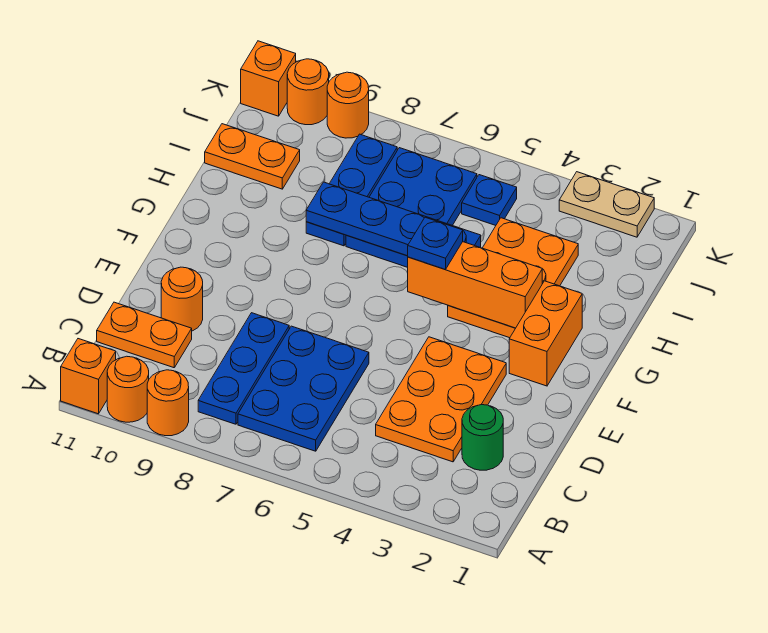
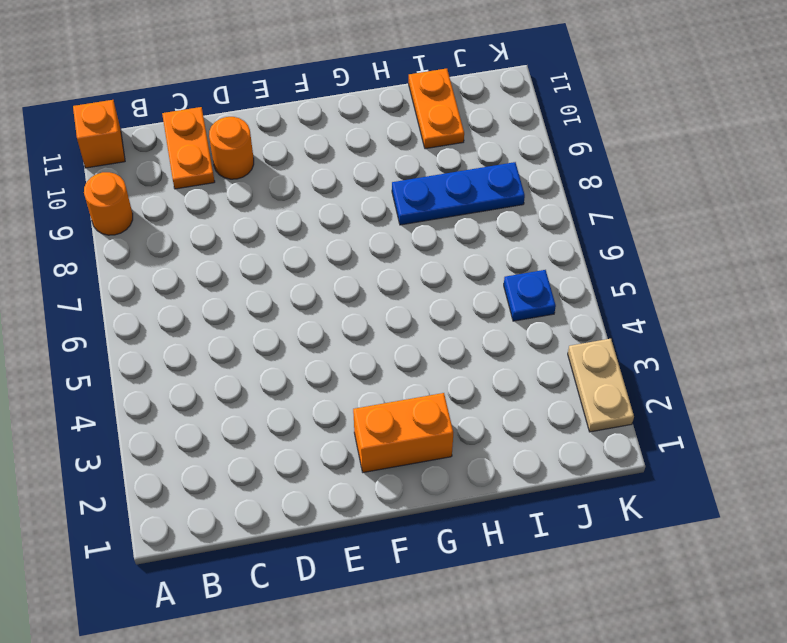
none -> orange 1x1 round brick [107,356,149,422]
none -> blue 2x3 plate [238,326,369,451]
none -> blue 1x3 plate [198,313,289,424]

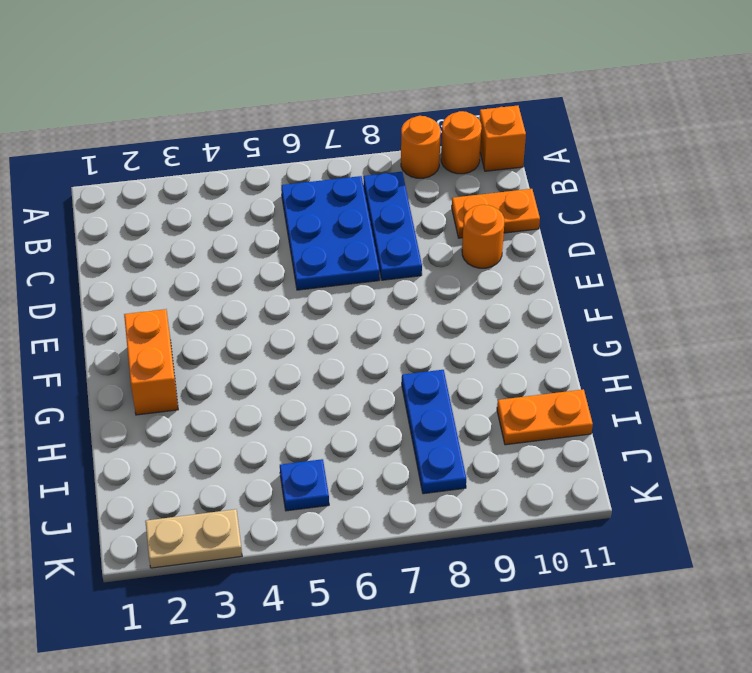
none -> green 1x1 round brick [462,405,503,470]
none -> orange 2x3 plate [376,337,506,462]
none -> orange 2x3 plate [448,218,578,338]

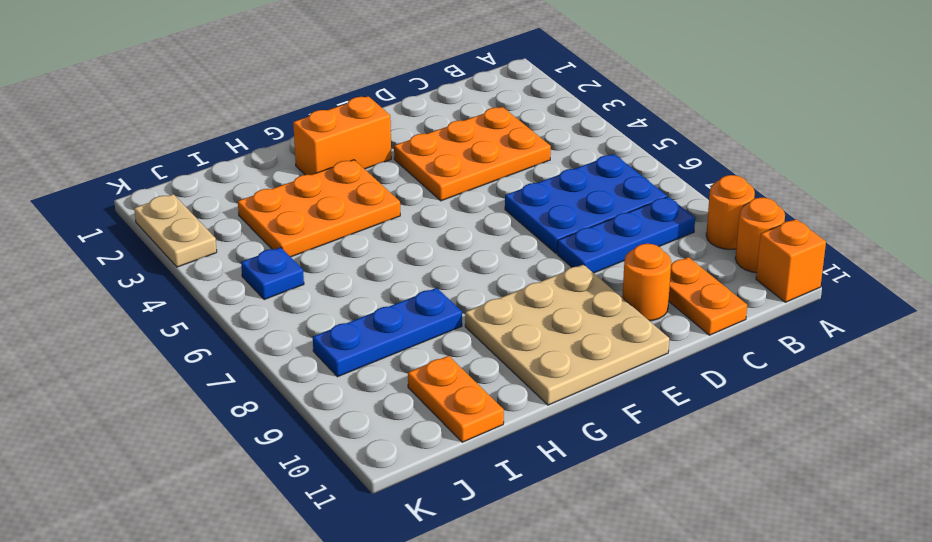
tan 3x3 plate [465,264,669,405] -> none
none -> green 1x1 round brick [462,405,503,470]
none -> blue 2x3 plate [346,148,477,267]
none -> orange 1x1 round brick [327,72,369,138]

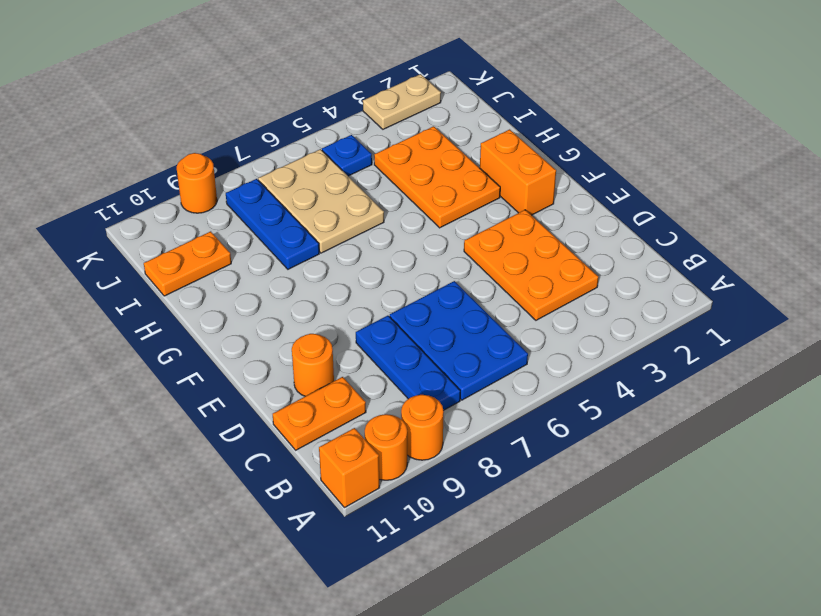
tan 2x3 plate [258,149,384,253] -> blue 2x3 plate [346,148,477,267]
none -> green 1x1 round brick [462,405,503,470]
none -> orange 1x1 round brick [287,59,329,125]
none -> orange 1x1 brick [241,41,296,116]

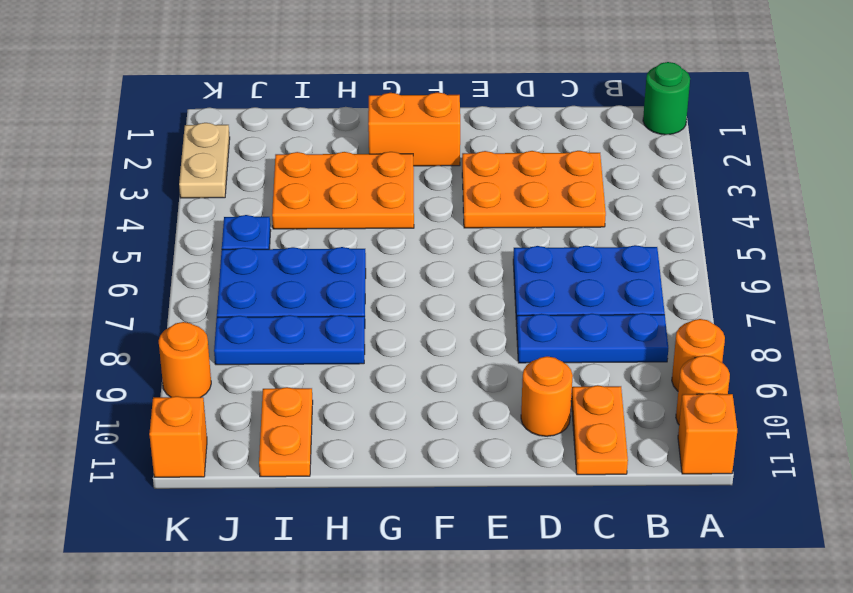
green 1x1 round brick [643,62,690,135] -> green 1x1 round brick moved to [462,405,503,470]
none -> orange 1x1 round brick [287,59,329,125]
none -> orange 1x3 brick [408,242,542,328]
none -> blue 1x4 plate [306,182,481,256]

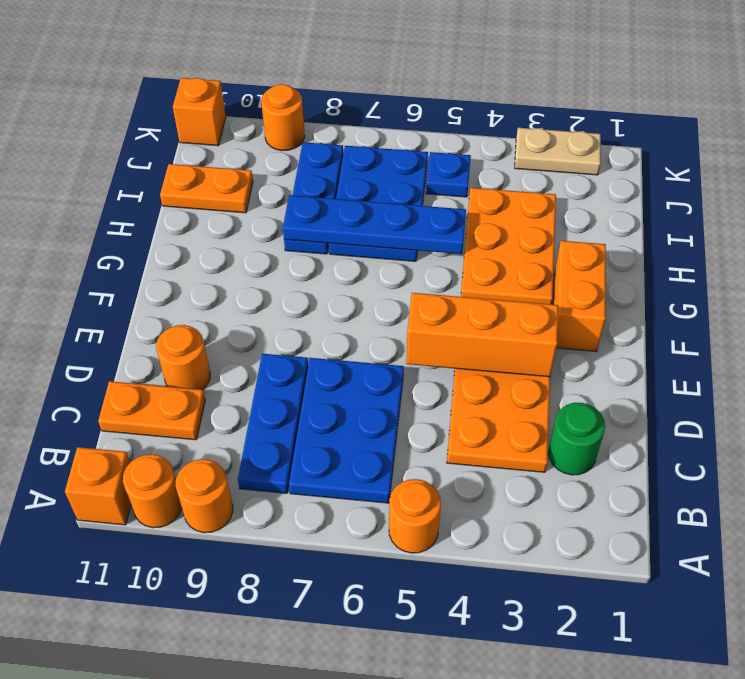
orange 1x1 round brick [389,479,441,553] -> orange 1x1 round brick moved to [287,59,329,125]
orange 1x3 brick [406,293,558,377] -> orange 1x3 brick moved to [408,242,542,328]
none -> blue 1x1 plate [408,217,463,269]

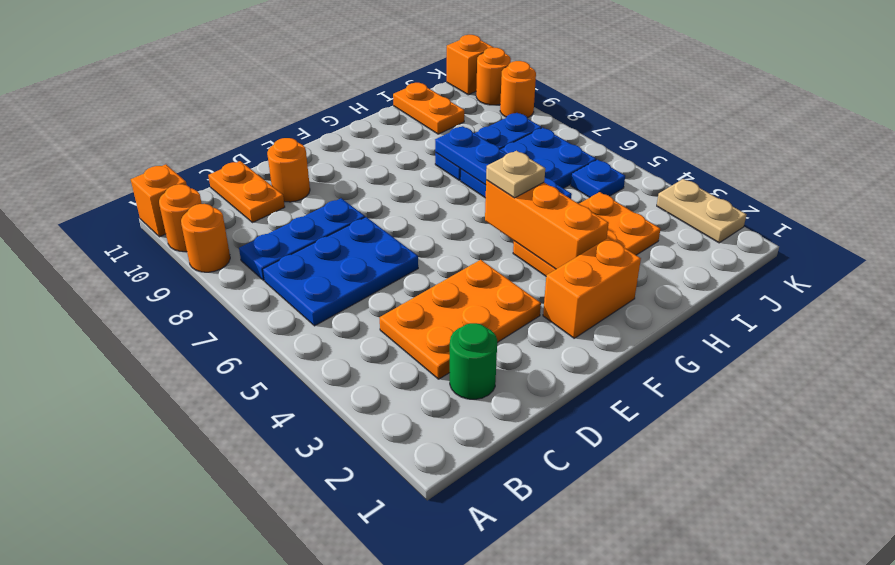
tan 1x1 plate [486,151,545,198] -> blue 1x1 plate [408,217,463,269]

